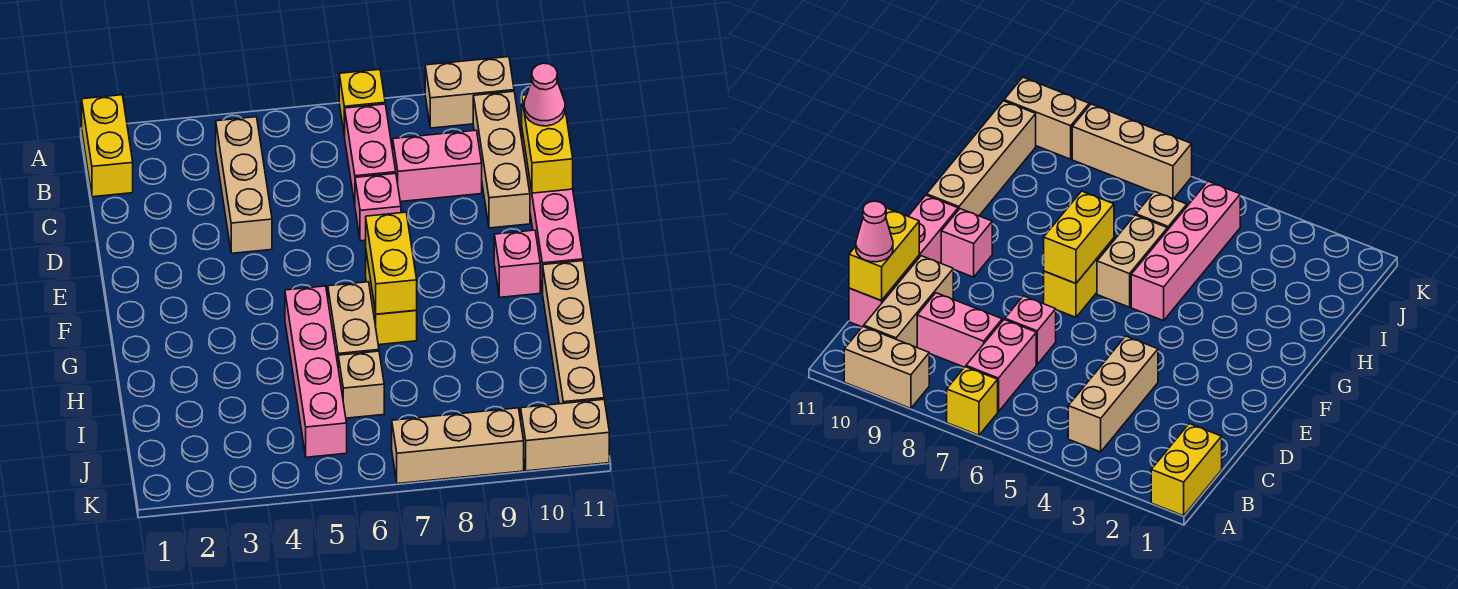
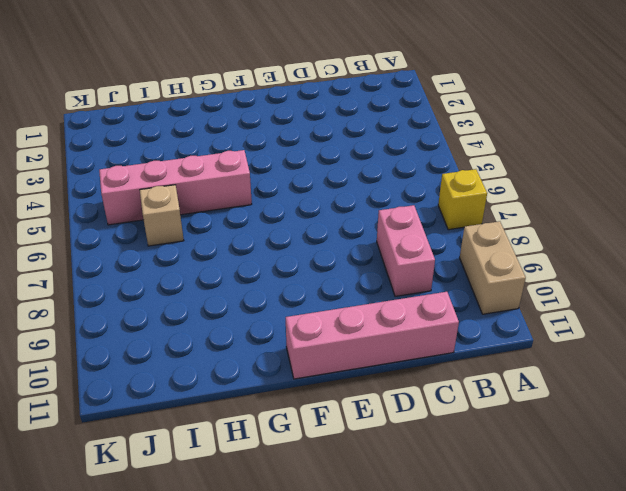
none -> yellow 1x2 brick [82,95,133,197]
none -> tan 1x3 brick [216,117,272,253]
none -> pink 1x2 brick [345,104,396,204]

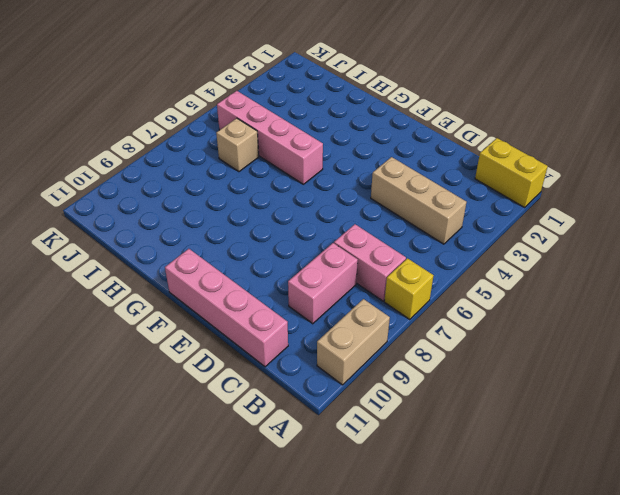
none -> tan 1x3 brick [473,91,530,228]
none -> pink 1x1 brick [355,173,401,241]
none -> yellow 1x2 brick [366,253,417,345]

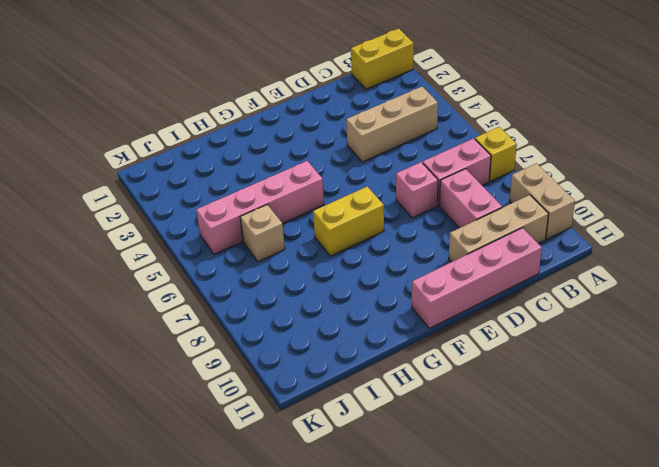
none -> pink 1x1 brick [494,230,540,297]
none -> tan 1x2 brick [328,282,379,363]
none -> tan 1x4 brick [543,261,604,404]

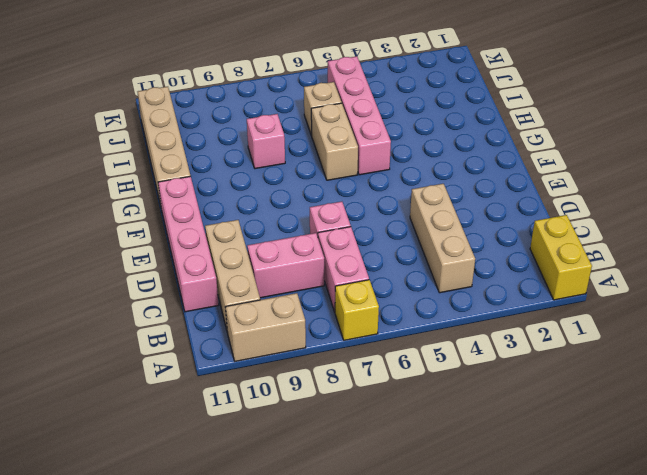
pink 1x1 brick [247,114,285,169] -> pink 1x1 brick moved to [494,230,540,297]
none -> yellow 1x2 brick [366,253,417,345]
none -> tan 1x3 brick [392,408,524,484]
none -> tan 1x2 brick [521,399,609,471]

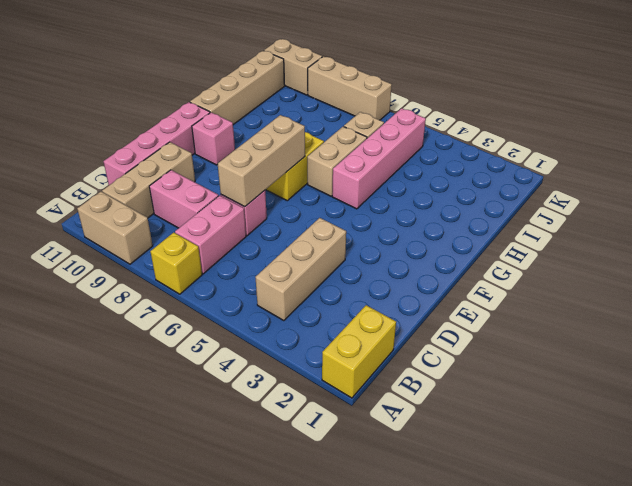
tan 1x3 brick [218,115,305,207] -> yellow 1x2 brick [366,212,417,314]
none -> yellow 1x2 brick [522,91,573,193]
none -> pink 1x1 cone [524,63,565,126]

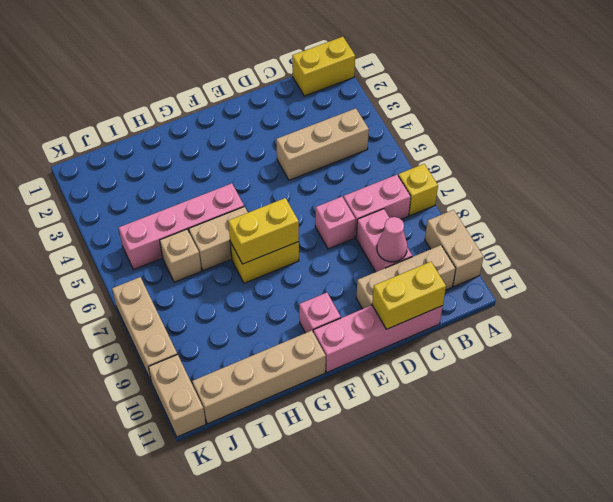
pink 1x1 cone [377,217,407,262] -> pink 1x1 cone moved to [524,63,565,126]

